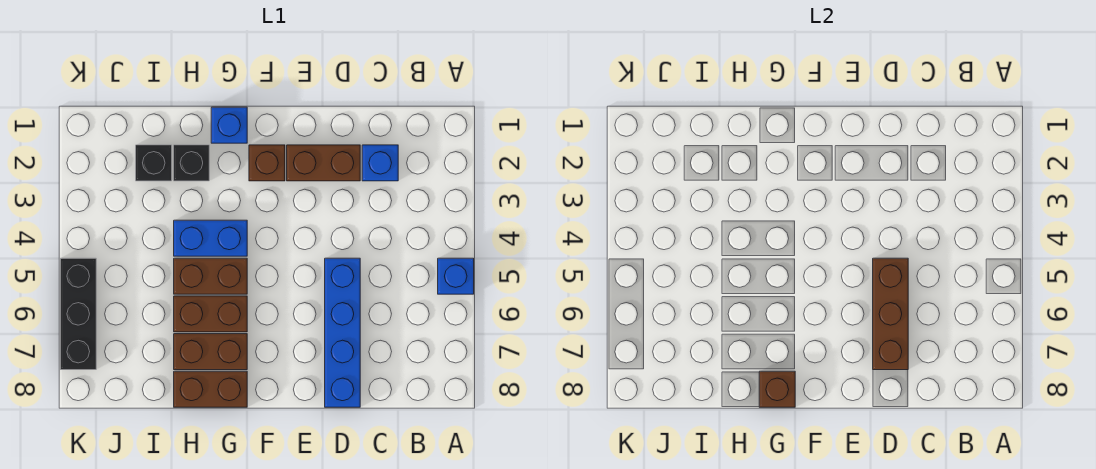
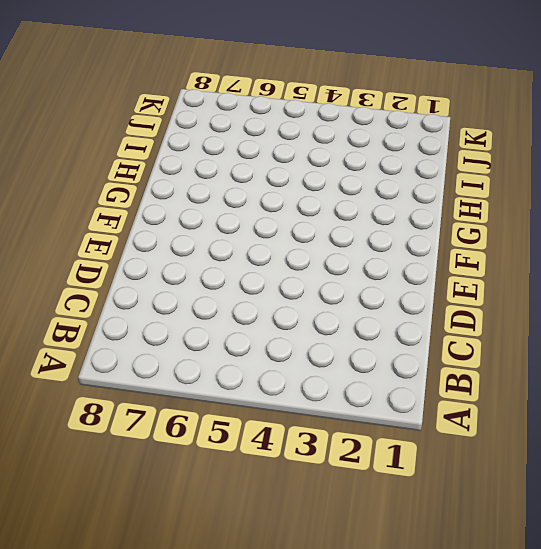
none -> blue 1x1 brick [438,258,474,294]
none -> blue 1x1 brick [362,145,398,181]
none -> brown 1x2 brick [287,145,360,181]

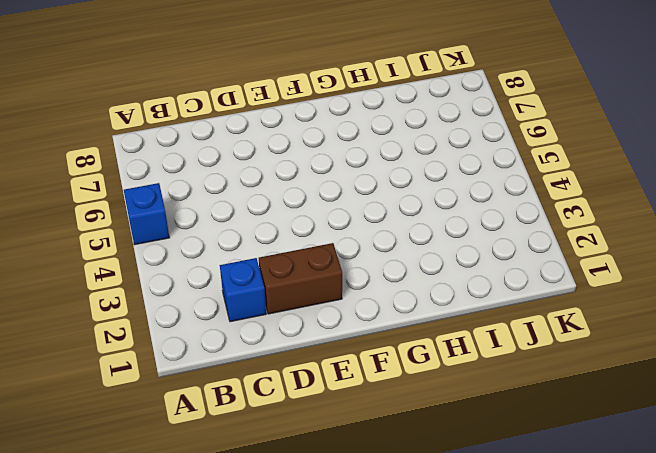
none -> blue 1x4 brick [325,258,360,407]
none -> brown 1x1 brick [249,145,285,181]
none -> blue 1x1 brick [211,107,247,143]

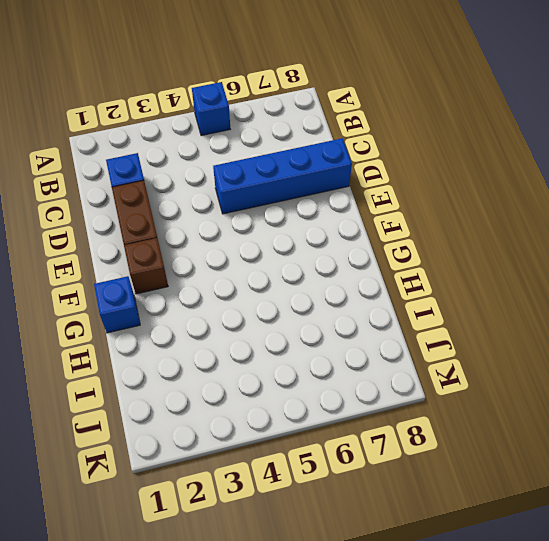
none -> blue 1x2 brick [174,220,247,256]
none -> brown 1x2 brick [174,258,247,294]
none -> brown 1x2 brick [174,296,247,332]

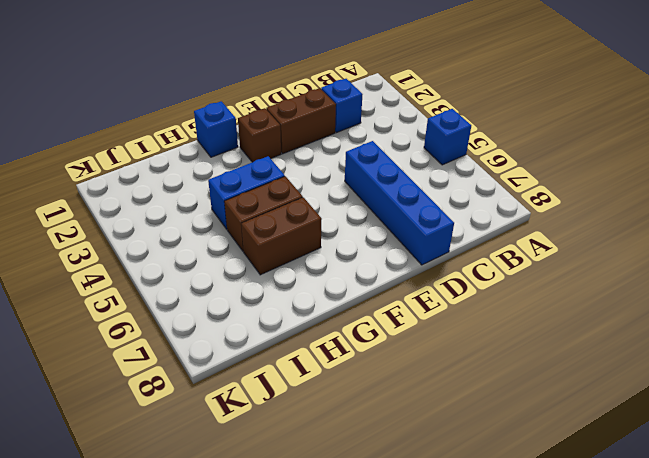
none -> brown 1x2 brick [174,334,247,370]
none -> brown 1x2 brick [174,371,247,407]
none -> black 1x1 brick [174,145,209,181]

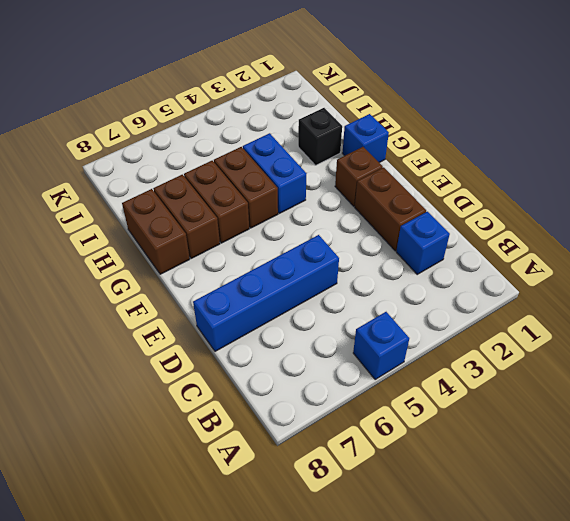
none -> black 1x1 brick [136,145,172,181]
none -> black 1x3 brick [60,258,96,370]
none -> brown 1x3 brick [873,258,908,370]

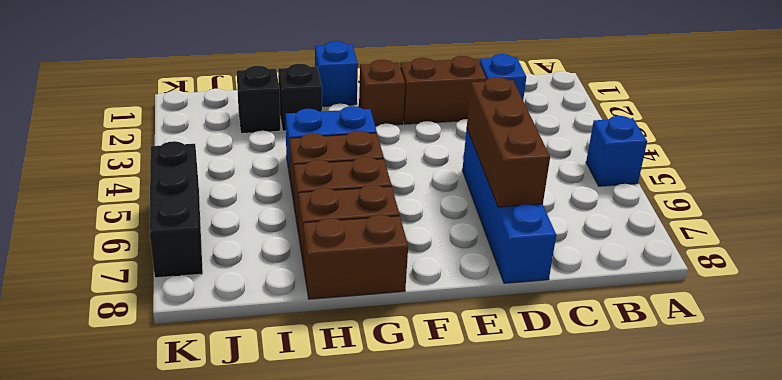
none -> brown 1x1 brick [759,371,795,407]

